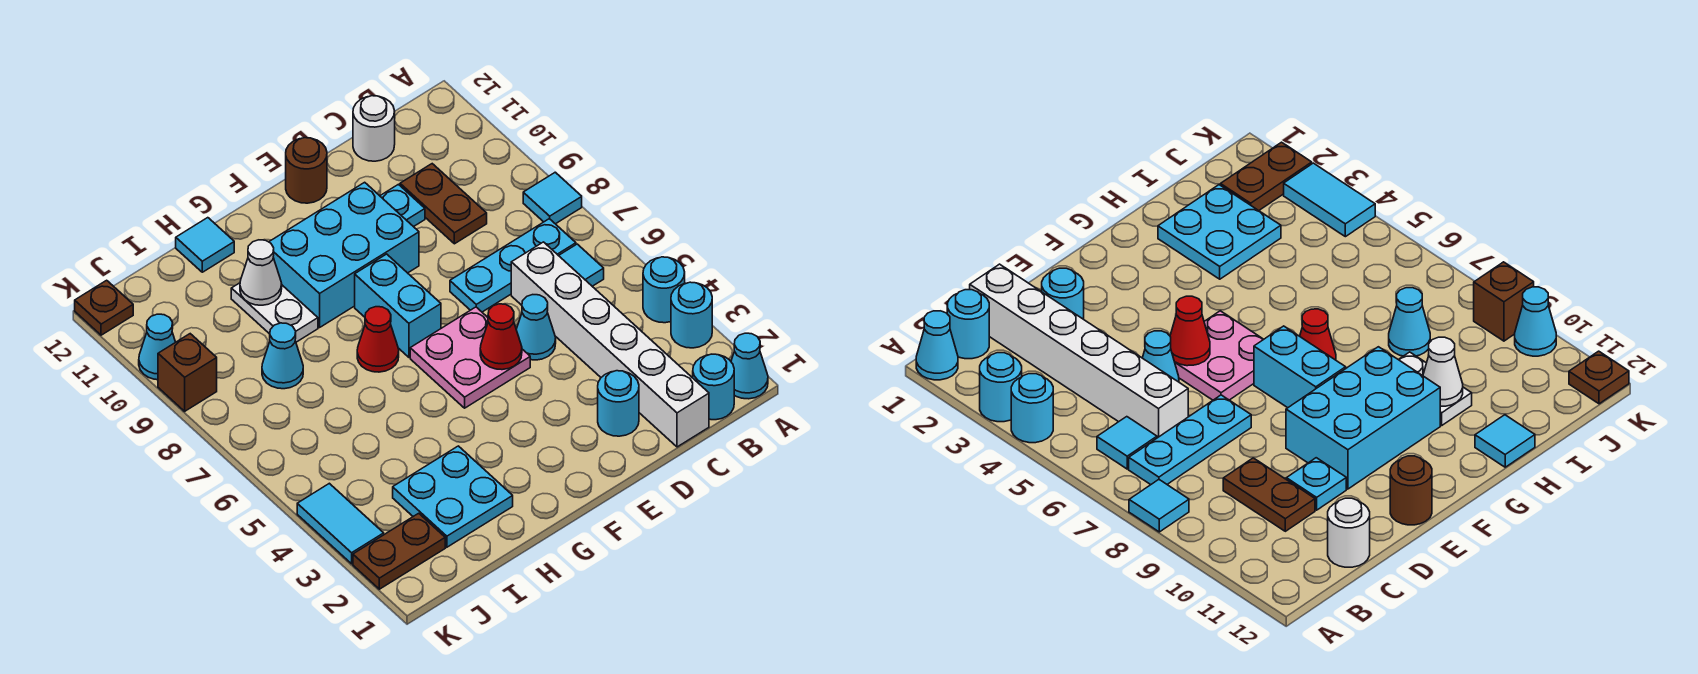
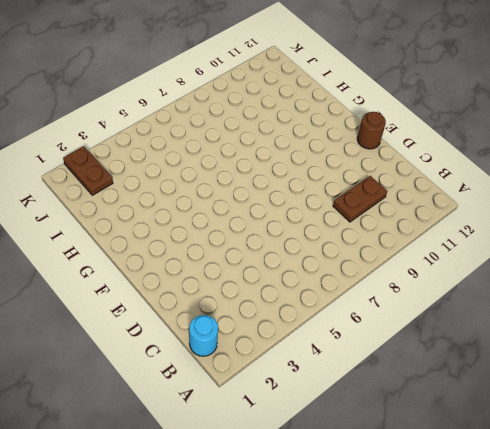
none -> cyan 1x1 cone [731,333,768,399]
none -> cyan 1x1 round brick [671,282,712,348]
none -> cyan 1x1 round brick [643,257,685,323]

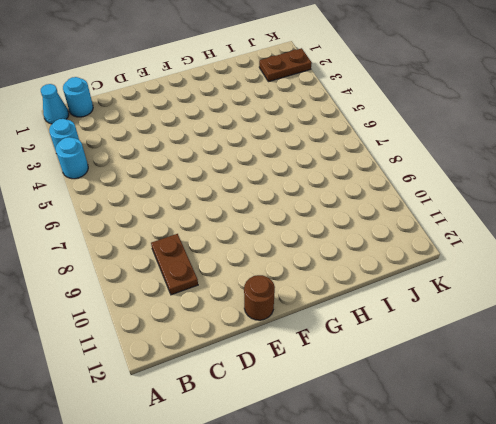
none -> cyan 1x1 tile [523,172,582,224]
none -> cyan 1x1 tile [559,244,604,286]
none -> cyan 1x3 plate [450,219,576,312]

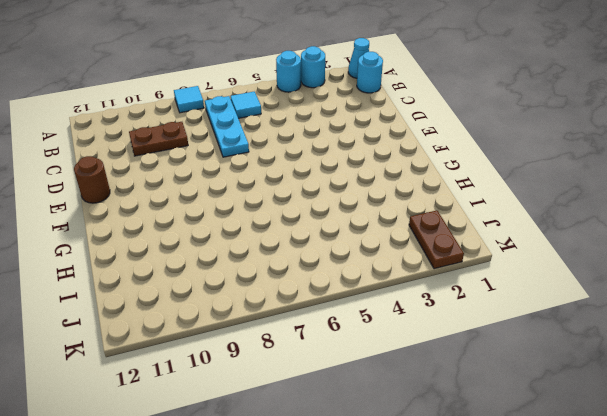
none -> white 1x6 brick [511,242,709,447]
none -> white 1x1 round brick [353,96,395,161]
none -> cyan 1x1 round brick [598,371,639,436]

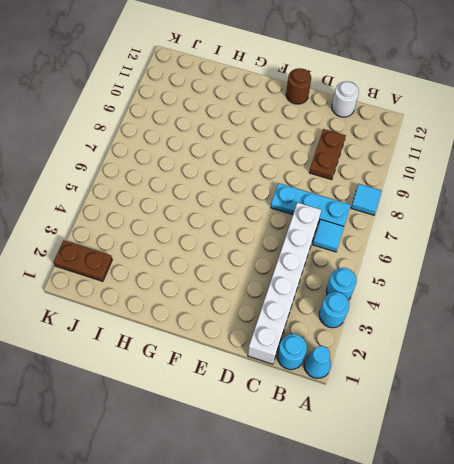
none -> cyan 1x1 round brick [598,371,639,436]
none -> cyan 1x1 cone [516,295,556,360]
none -> cyan 1x1 plate [380,184,425,227]

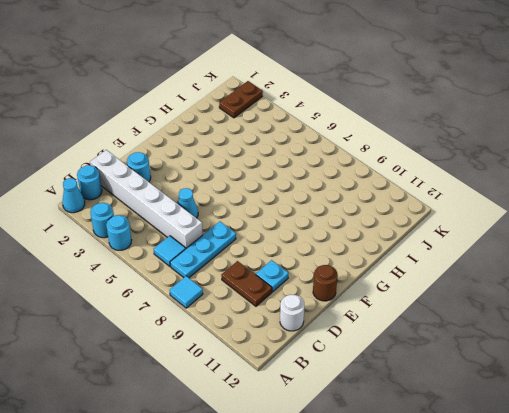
none -> pink 2x2 plate [410,307,530,408]
none -> cyan 2x3 brick [269,182,419,328]
none -> cyan 1x2 brick [355,254,441,357]

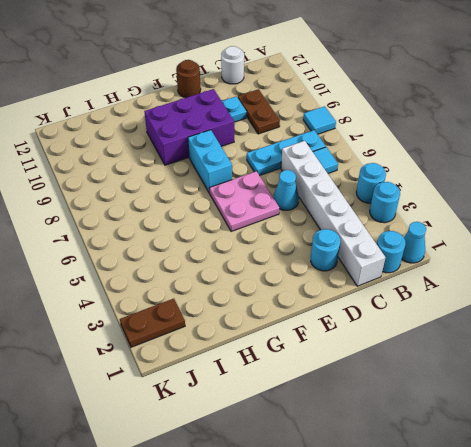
purple 2x3 brick [144,89,234,165] -> cyan 2x3 brick [269,182,419,328]
none -> red 1x1 cone [357,307,399,372]
none -> cyan 2x2 plate [393,446,513,547]
none -> white 1x2 plate [231,283,318,342]

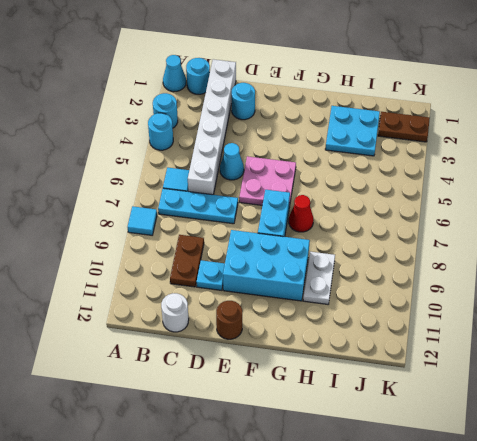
none -> cyan 1x1 tile [176,218,234,272]
none -> cyan 1x1 cone [262,323,303,389]
none -> cyan 1x2 tile [297,483,384,564]

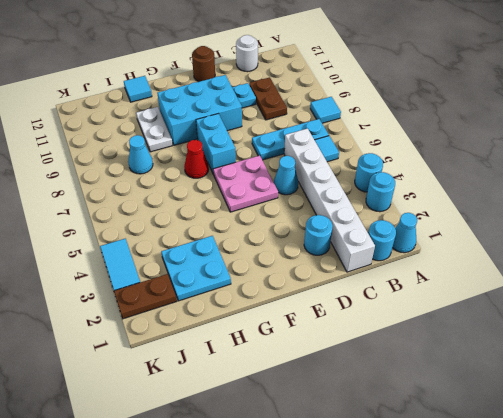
none -> brown 1x1 brick [158,334,217,411]
none -> cyan 1x1 cone [139,314,176,380]
none -> brown 1x1 plate [75,280,133,335]

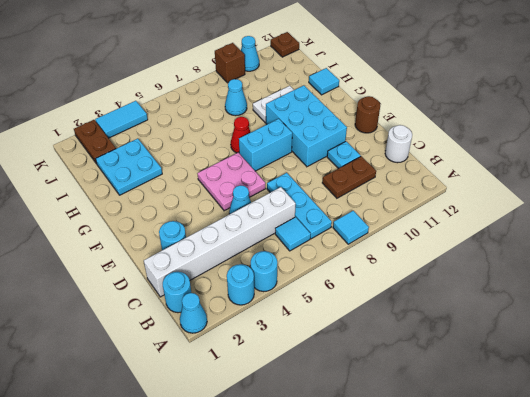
none -> red 1x1 cone [480,304,522,370]
none -> white 1x1 cone [240,240,282,305]

